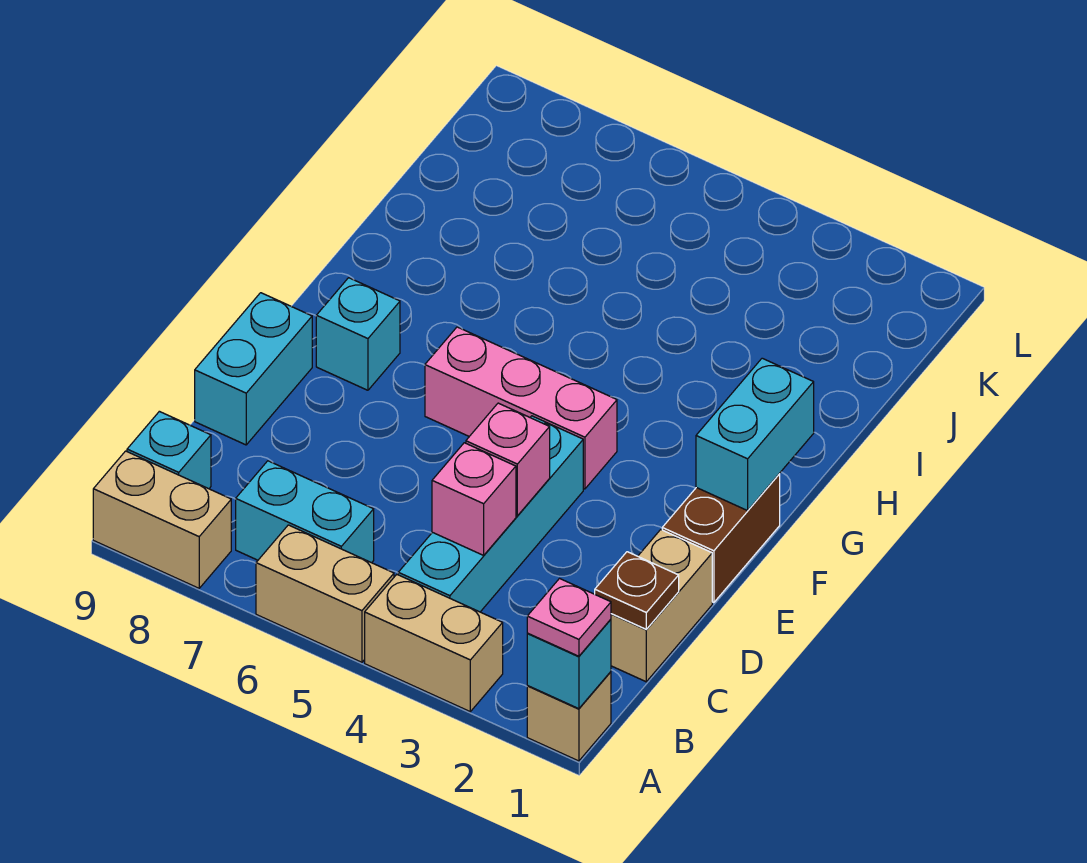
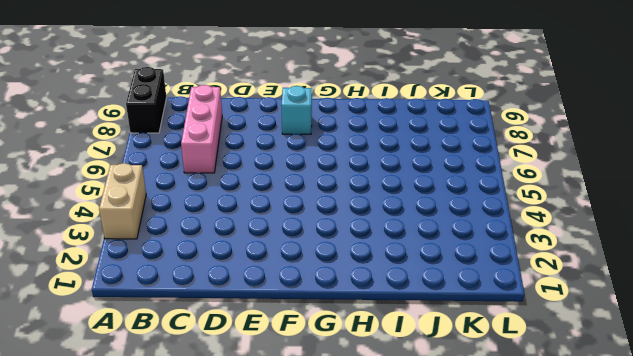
black 1x2 brick [126,67,167,133] -> tan 1x2 brick [93,451,231,588]
pink 1x3 brick [181,85,222,173] -> pink 1x3 brick moved to [425,327,617,489]
none -> tan 1x1 brick [527,672,611,761]
none -> tan 1x2 brick [256,525,394,662]
none -> cyan 1x4 brick [398,416,583,612]

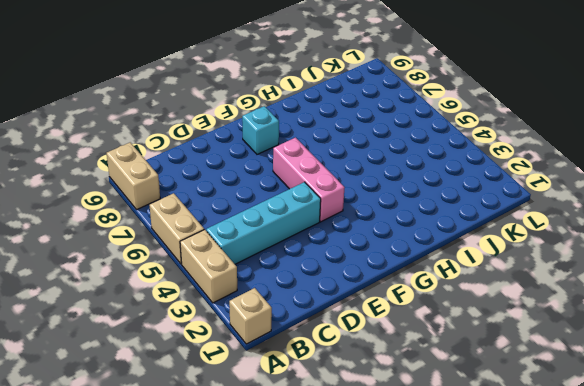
none -> cyan 1x2 brick [236,461,374,563]
none -> cyan 1x1 brick [127,411,211,489]
none -> tan 1x2 brick [611,530,712,682]

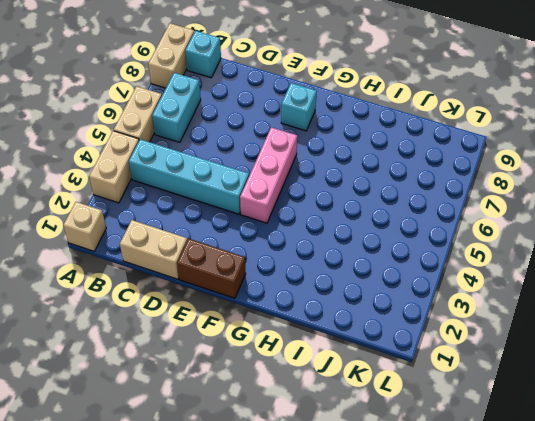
none -> cyan 1x2 brick [195,293,312,445]
none -> cyan 1x1 brick [527,619,611,709]
none -> brown 1x1 plate [595,552,679,629]

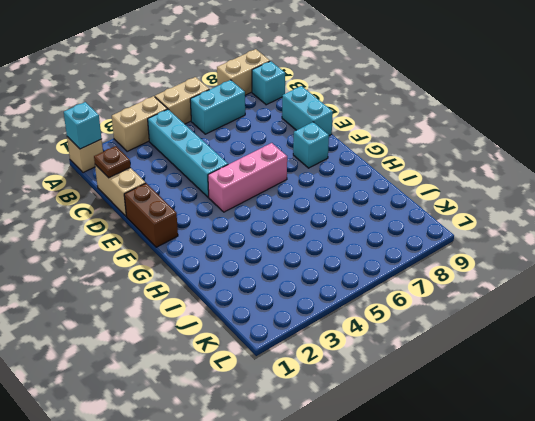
none -> pink 1x1 brick [432,443,516,555]
none -> pink 1x1 brick [466,403,550,516]
none -> cyan 1x2 brick [696,358,814,511]

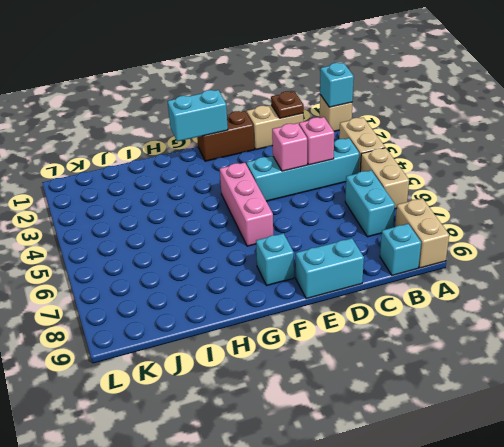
none -> pink 1x1 plate [527,579,611,656]

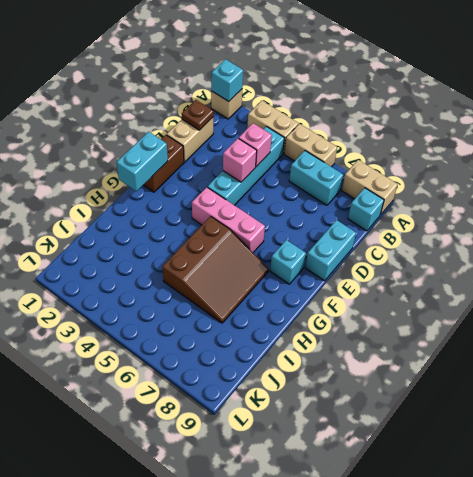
brown 3x3 slope [162,216,269,323] -> none
none -> pink 1x1 plate [527,579,611,656]

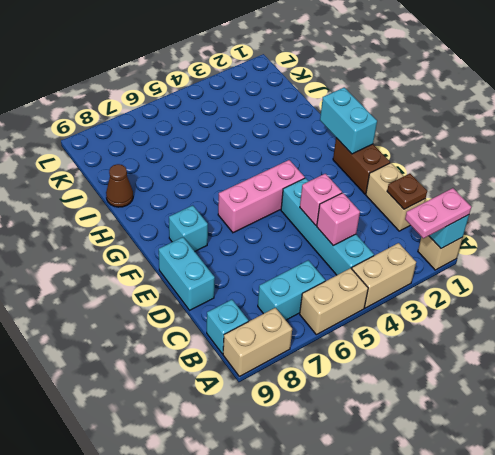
pink 1x2 plate [405,188,471,238] -> pink 1x1 plate [527,579,611,656]
brown 1x1 cone [106,164,133,207] -> none

